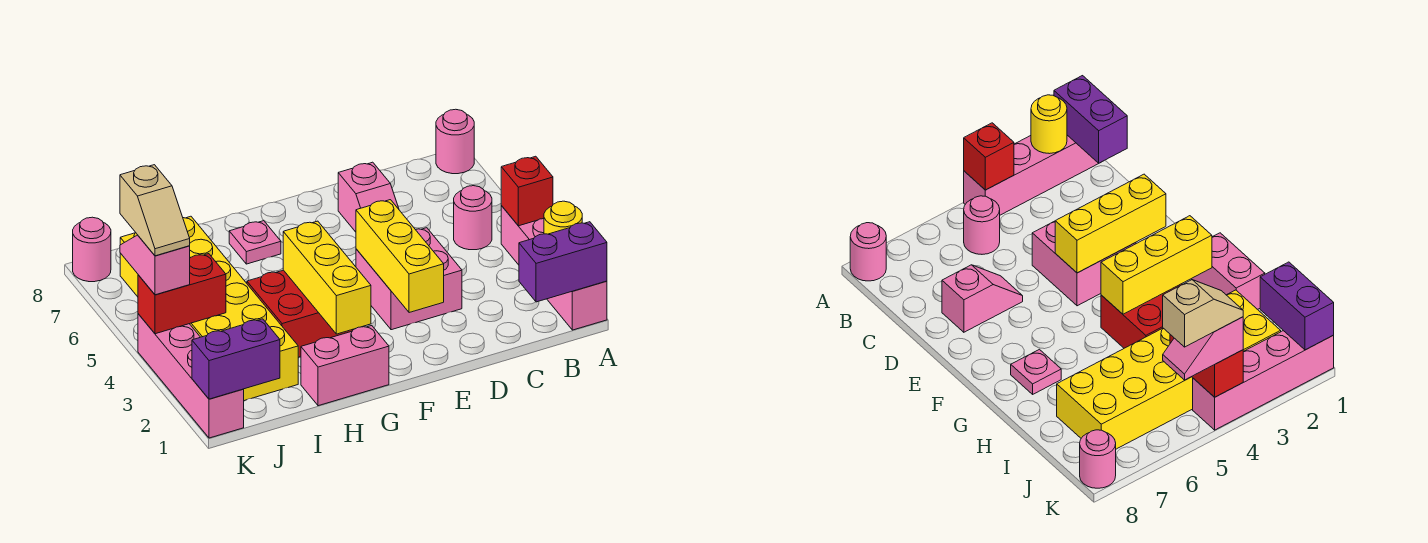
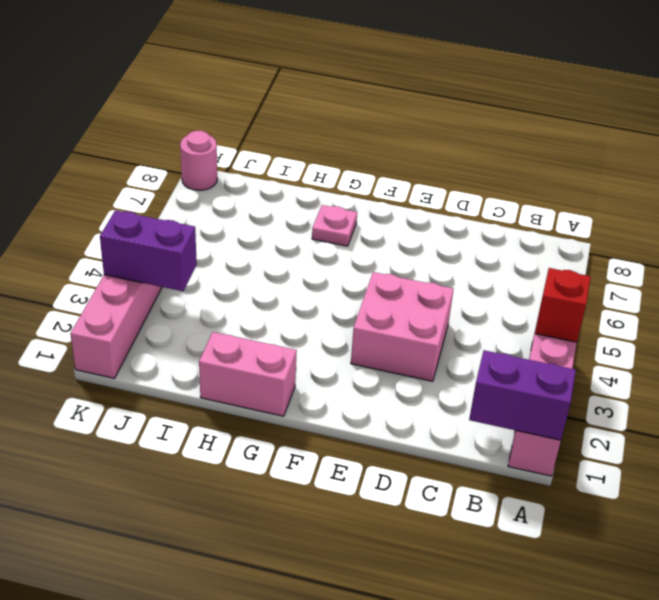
purple 1x2 brick [100,210,197,291] -> purple 1x2 brick moved to [192,319,280,399]
none -> pink 1x1 round brick [436,109,474,174]
none -> pink 1x1 round brick [454,186,492,250]
none -> pink 1x2 slope [338,162,399,232]

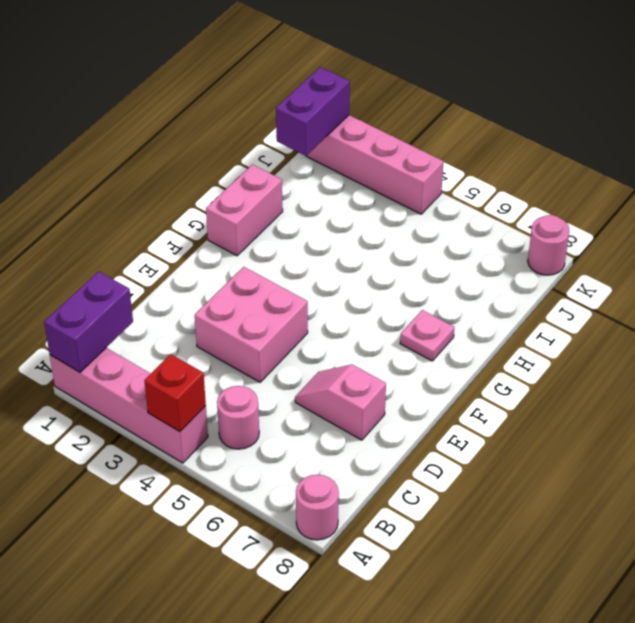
none -> red 2x2 brick [247,270,353,357]
none -> yellow 2x6 brick [120,216,298,401]
none -> yellow 1x1 round brick [544,201,582,234]

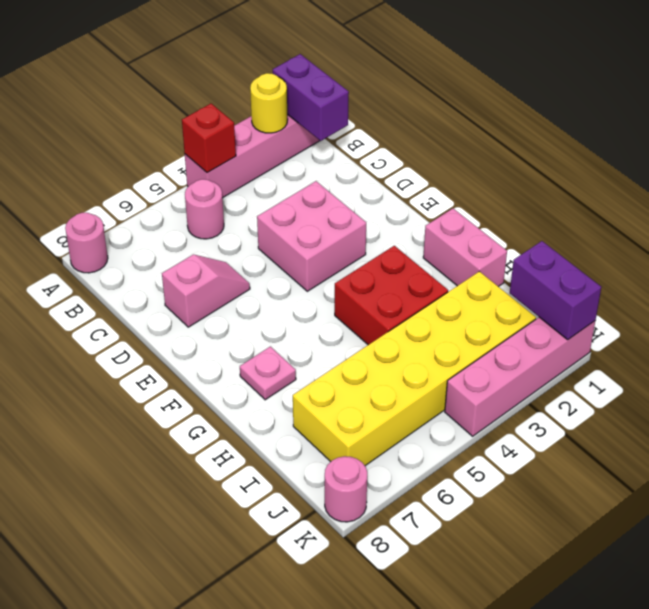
none -> yellow 1x3 brick [356,200,444,313]
none -> yellow 1x3 brick [283,221,371,334]
none -> red 1x2 brick [138,254,226,334]

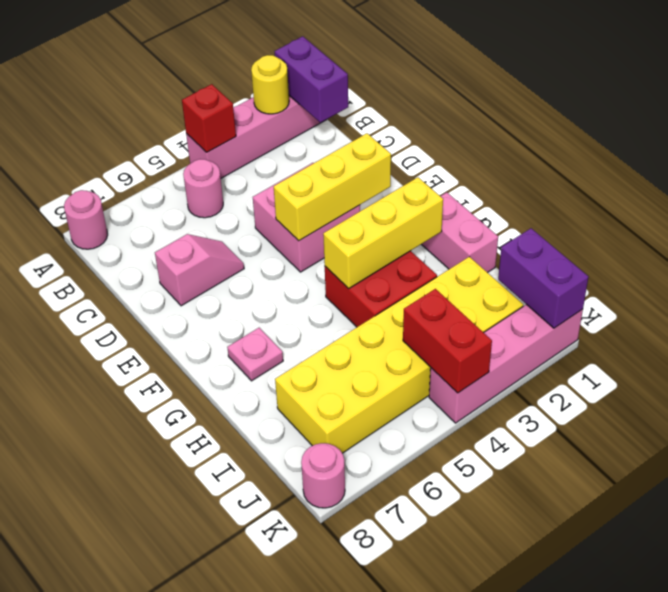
none -> pink 1x2 slope [120,235,190,295]
none -> tan 1x2 slope [120,165,190,256]

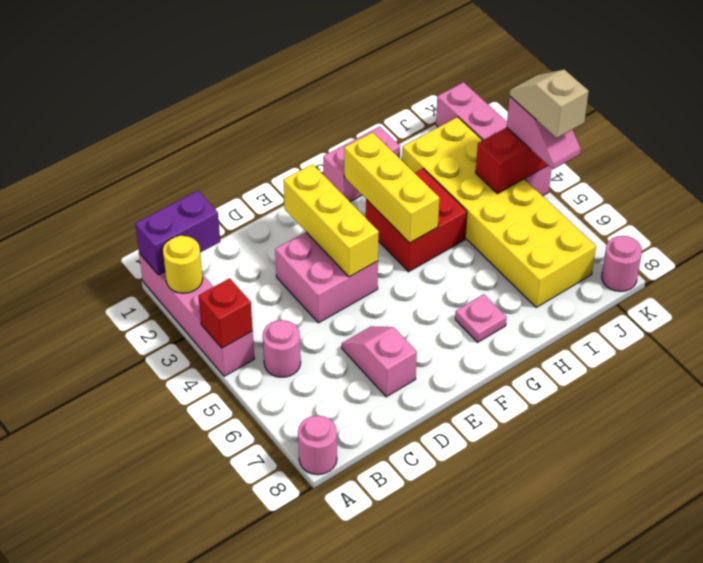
none -> purple 1x2 brick [192,319,280,399]

